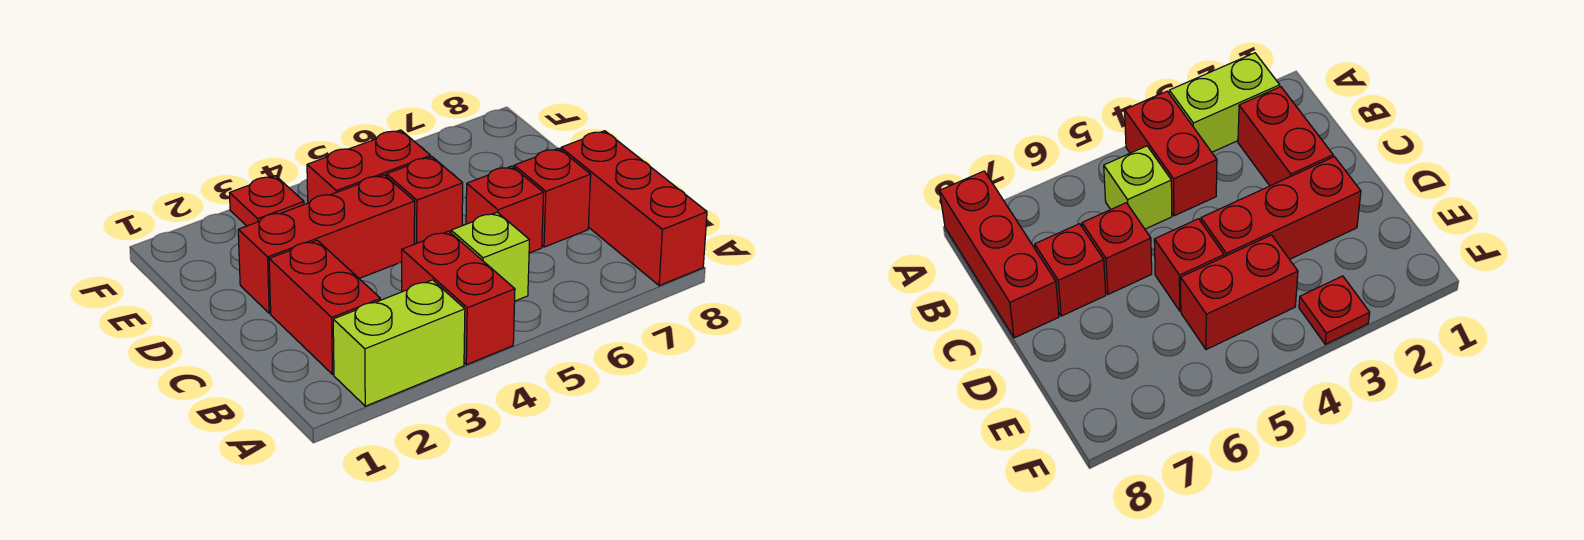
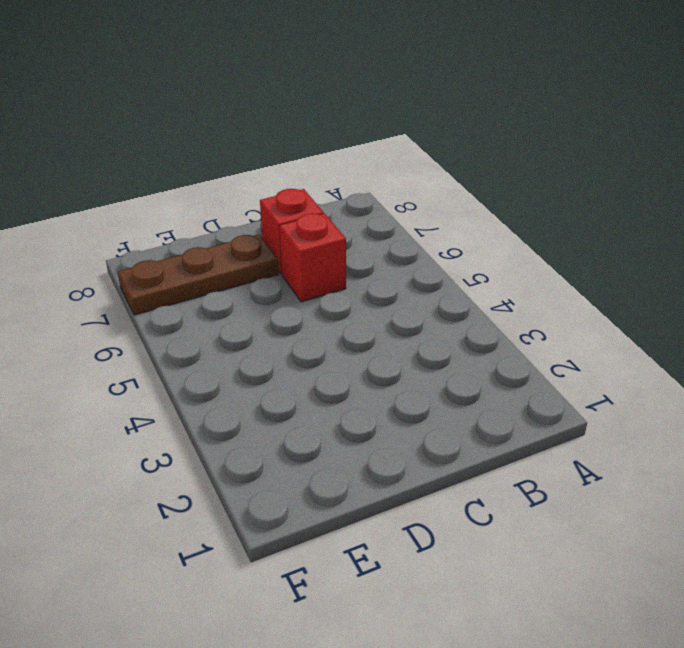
brown 1x3 plate [118,234,279,315] -> none
none -> lime 1x2 brick [333,280,465,406]
none -> red 1x2 brick [402,231,515,365]

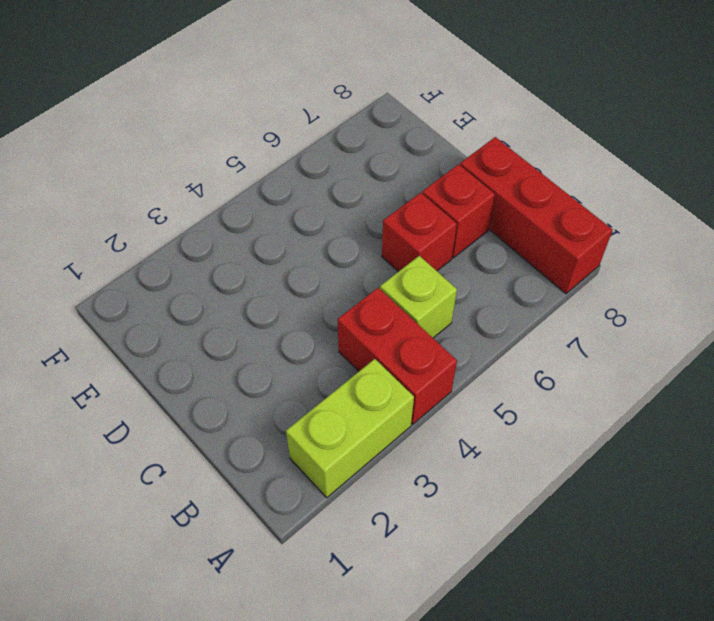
none -> red 1x2 brick [269,240,380,375]
none -> red 1x3 brick [238,175,415,313]

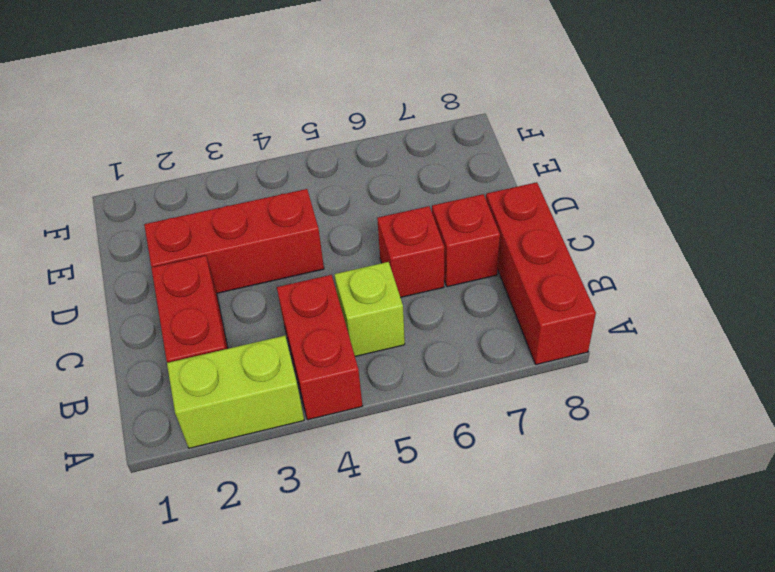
none -> red 1x1 brick [387,157,463,244]
none -> red 1x2 brick [307,130,431,203]

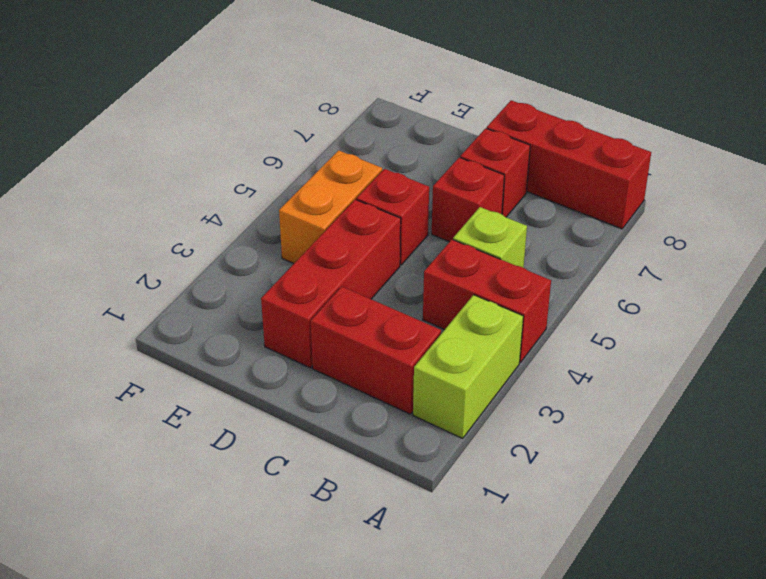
orange 1x2 brick [279,150,382,264] -> red 1x2 brick [307,130,431,203]
none -> red 1x1 plate [230,176,304,226]

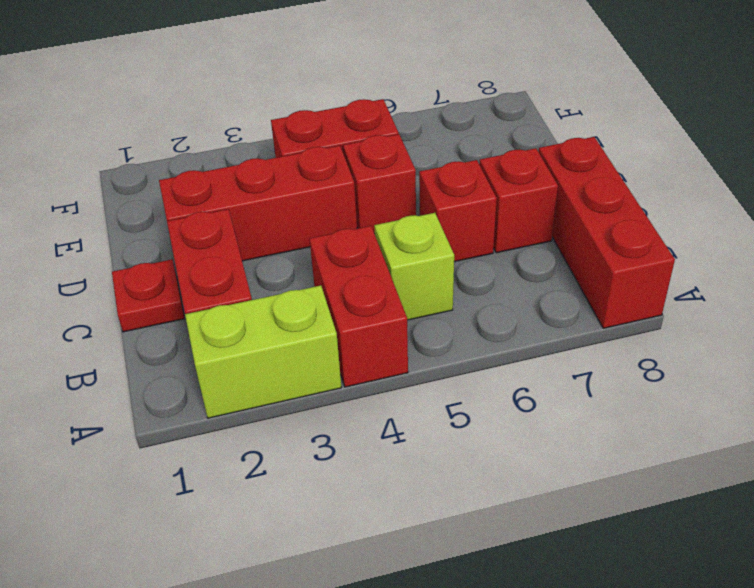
red 1x1 plate [112,259,185,332] -> red 1x1 plate moved to [230,176,304,226]

